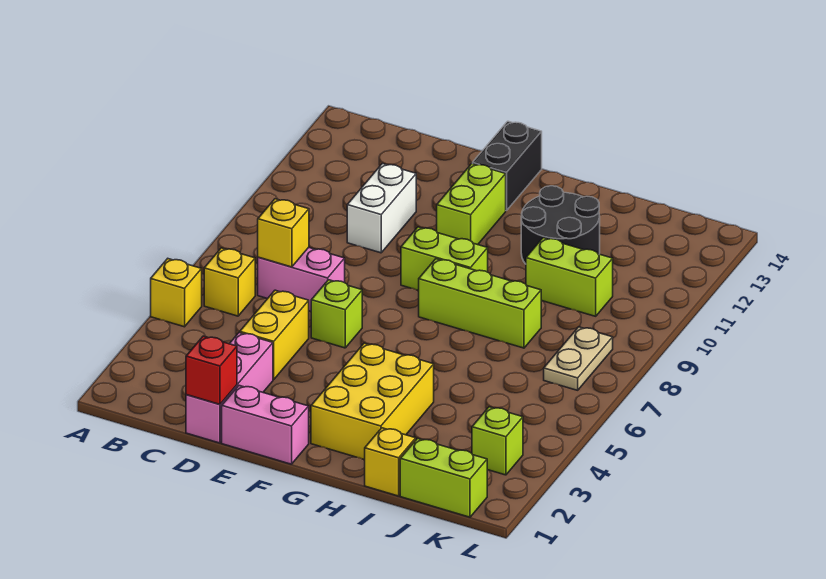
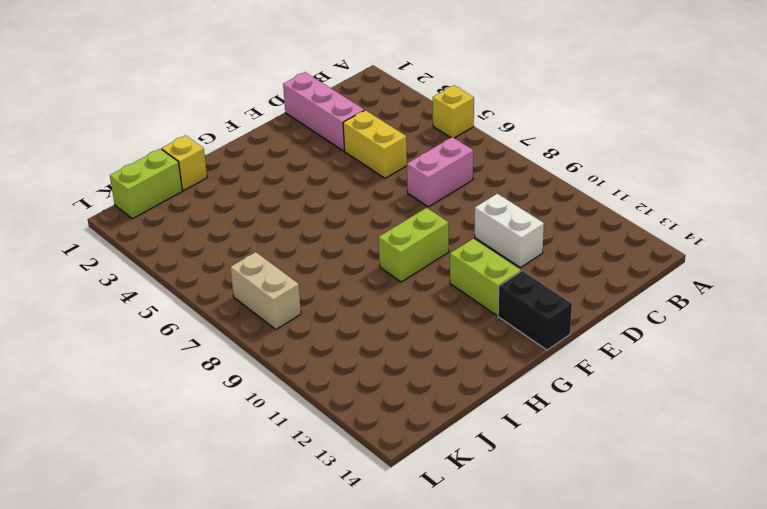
tan 1x2 brick [230,252,301,329] -> tan 1x2 plate [544,327,613,390]
none -> yellow 1x1 brick [204,248,255,316]
none -> pink 1x2 brick [222,386,309,464]
none -> lime 1x1 brick [311,280,362,348]

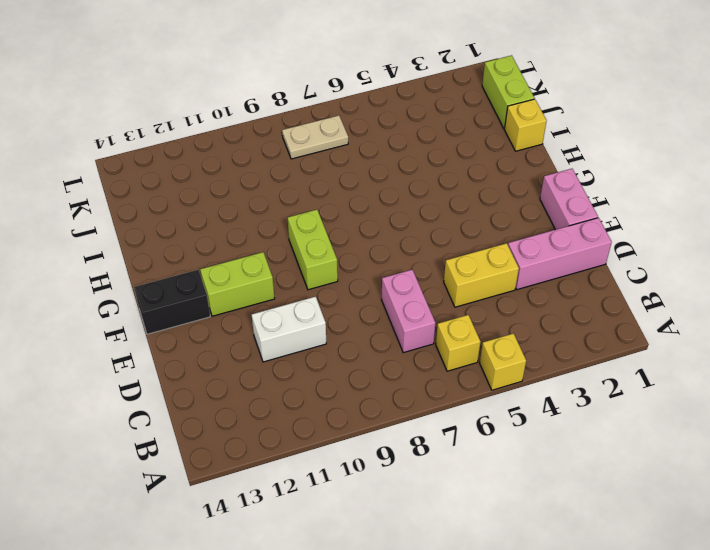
none -> lime 1x1 brick [311,280,362,348]
none -> yellow 2x3 brick [311,343,434,460]
none -> lime 1x3 brick [419,259,541,348]

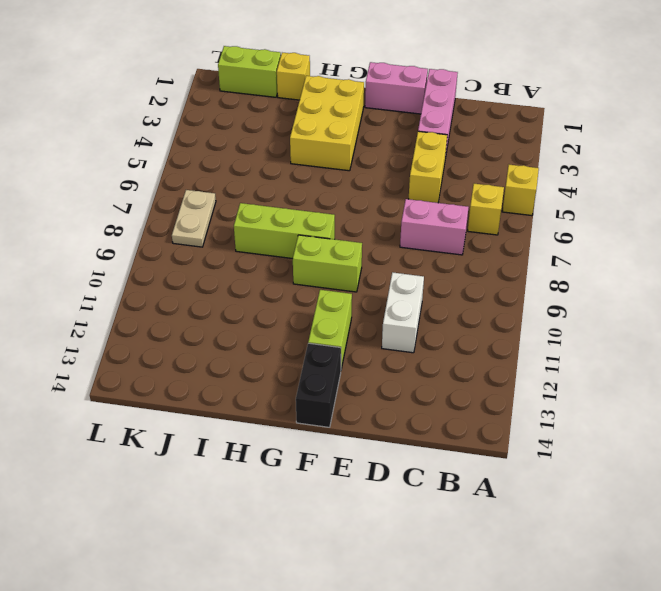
none -> lime 1x1 brick [311,280,362,348]
none -> black 2x2 round brick [521,186,600,264]
none -> lime 1x2 brick [526,238,613,316]

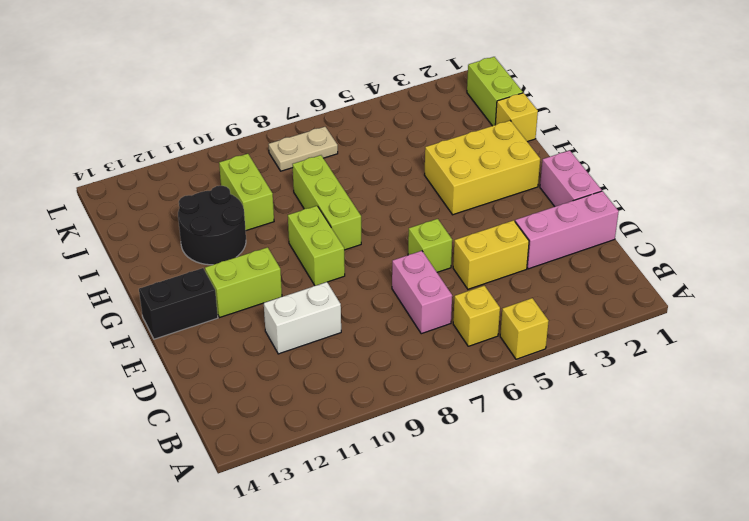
none -> lime 1x1 brick [472,407,523,475]
none -> yellow 1x1 brick [258,199,309,267]
none -> red 1x1 brick [186,336,237,404]

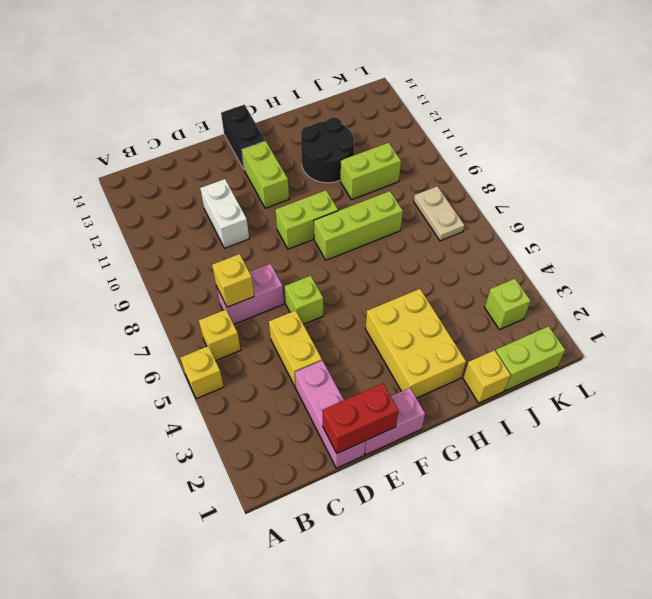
red 1x2 brick [323,383,399,453] -> red 1x1 brick [186,336,237,404]

